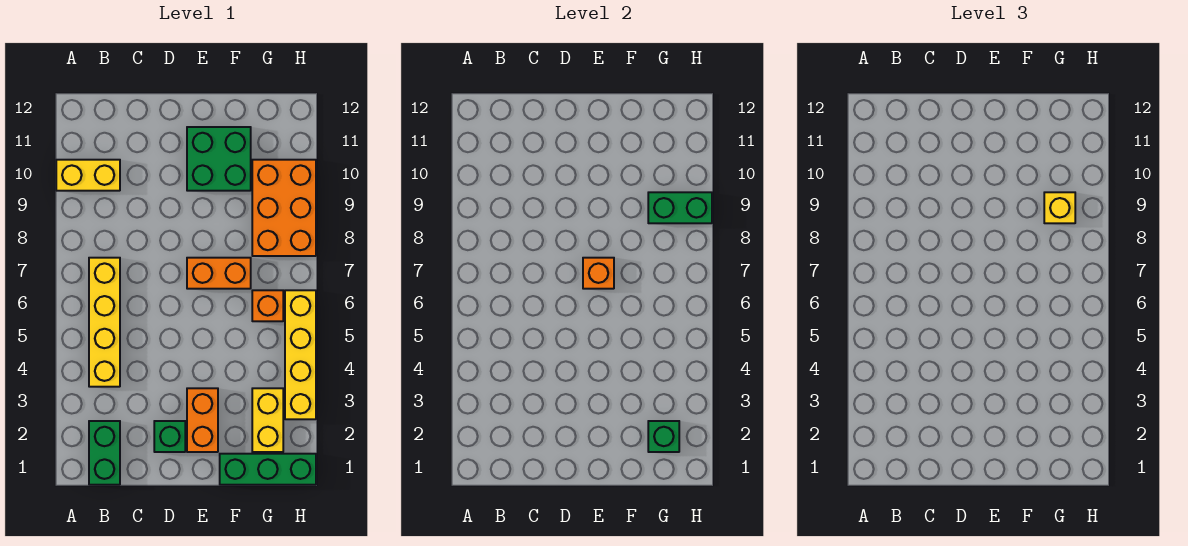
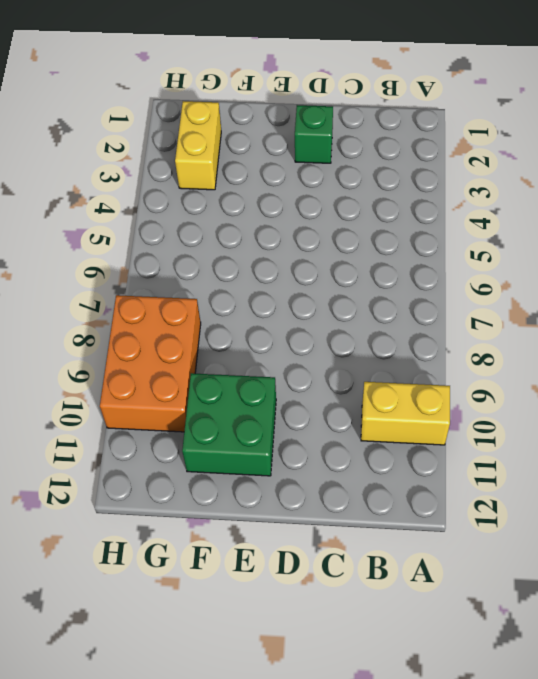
none -> green 1x2 brick [89,421,120,485]
none -> yellow 1x4 brick [89,258,120,387]
none -> orange 1x2 brick [187,388,218,452]

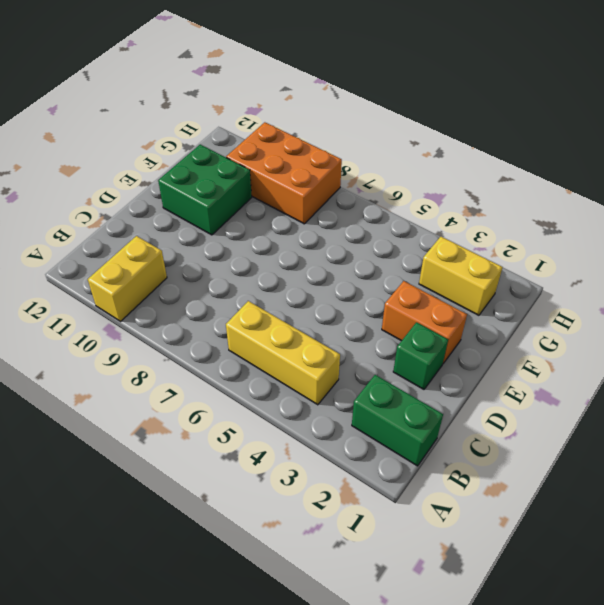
yellow 1x3 brick [226,301,340,405] -> yellow 1x4 brick [89,258,120,387]
none -> orange 1x2 brick [187,258,251,289]
none -> green 1x3 brick [220,454,316,485]
none -> orange 1x1 brick [252,290,283,321]

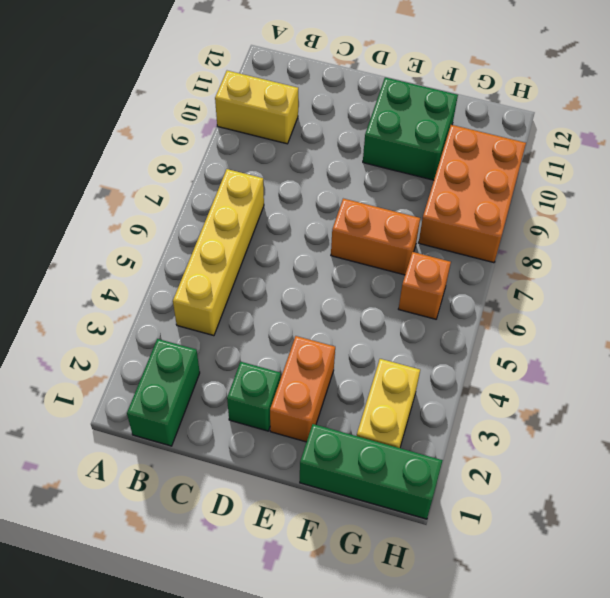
none -> yellow 1x4 brick [285,290,316,419]
none -> orange 1x1 brick [583,258,614,289]
none -> green 1x1 brick [648,421,679,452]

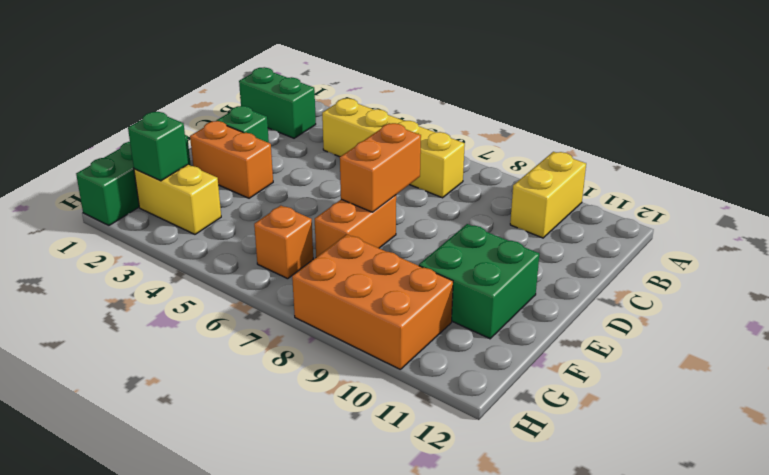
orange 1x2 brick [340,123,421,212] -> orange 1x1 brick [583,258,614,289]
none -> yellow 1x4 brick [285,290,316,419]
none -> green 1x2 brick [648,192,712,223]
none -> yellow 1x1 brick [1044,192,1075,223]

